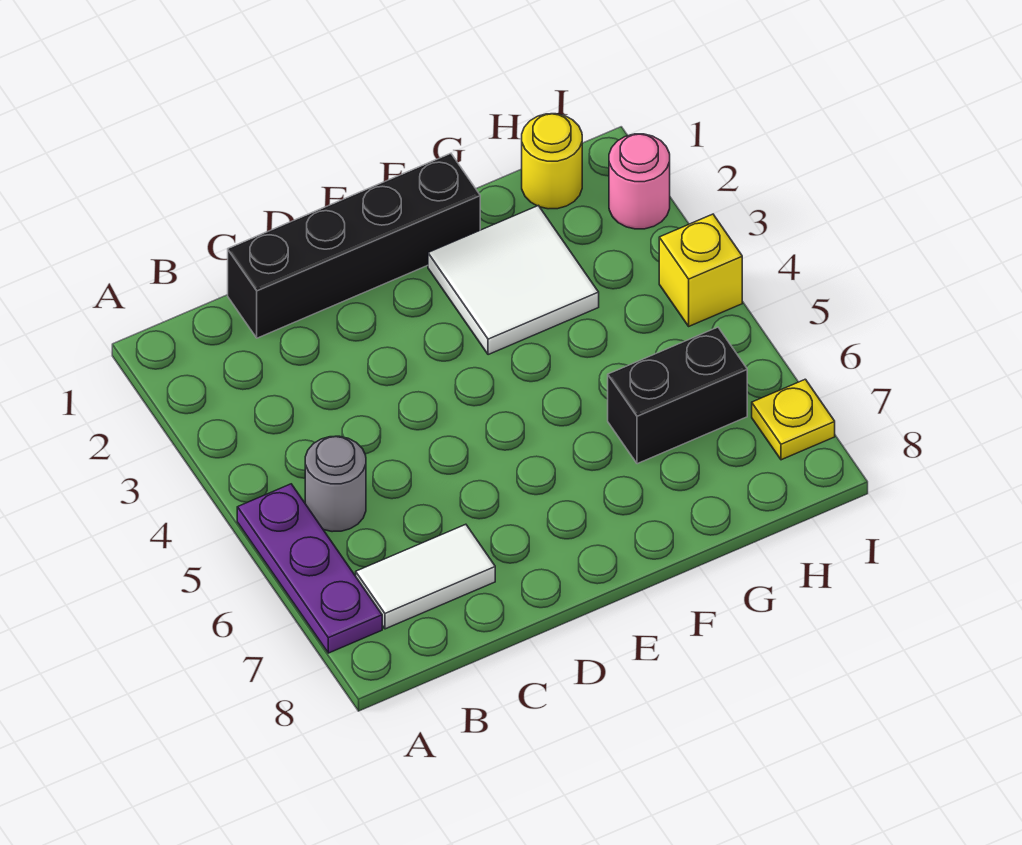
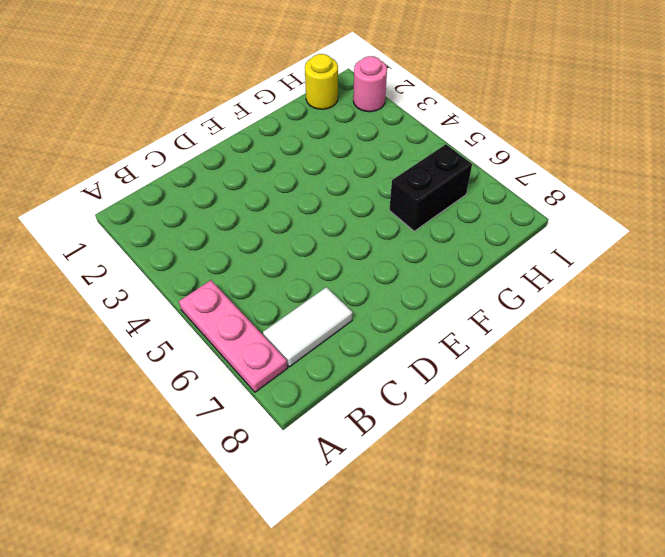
pink 1x3 plate [179,280,288,392] -> purple 1x3 plate [237,484,382,653]
none -> grey 1x1 round brick [305,436,366,532]
none -> black 1x4 brick [228,154,480,338]

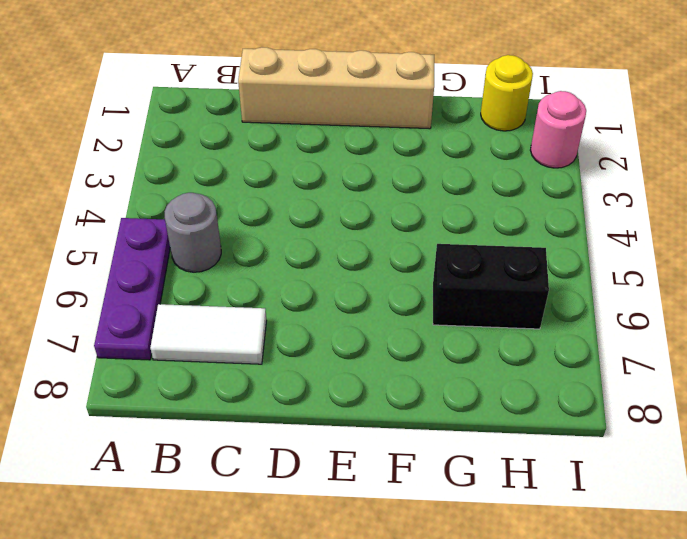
tan 1x4 brick [238,47,434,129] -> black 1x4 brick [228,154,480,338]
none -> white 2x2 tile [428,206,599,355]
none -> yellow 1x1 brick [659,214,742,326]

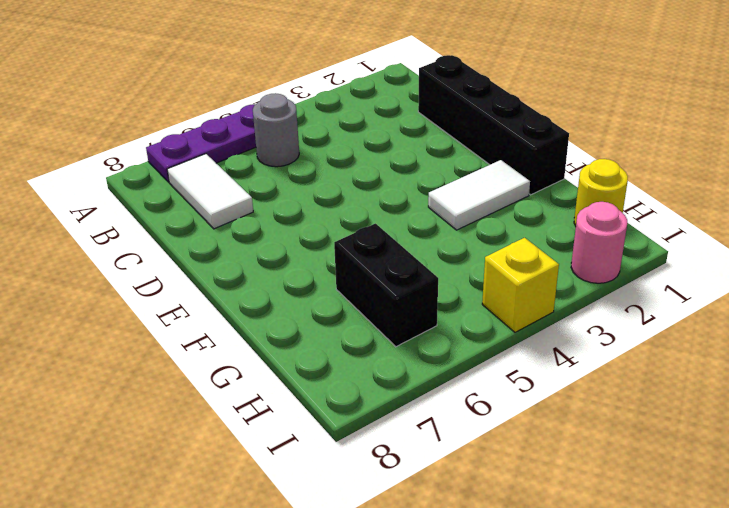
white 1x2 tile [428,160,530,230] -> white 2x2 tile [428,206,599,355]
none -> yellow 1x1 plate [752,379,835,460]

